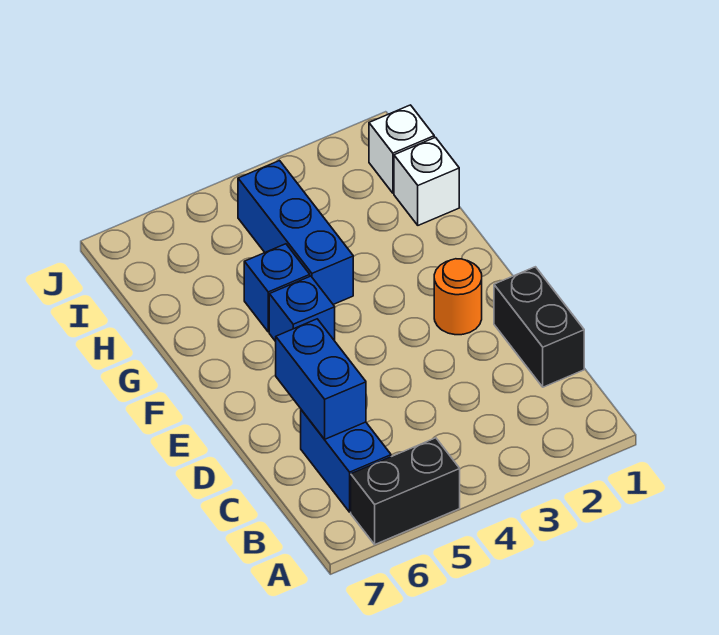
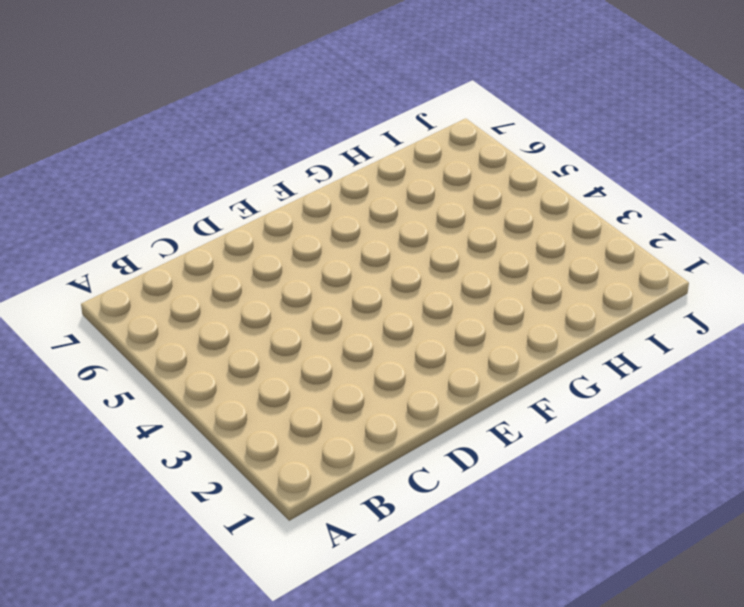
none -> black 1x2 brick [351,438,460,544]
none -> blue 1x2 brick [301,410,391,512]

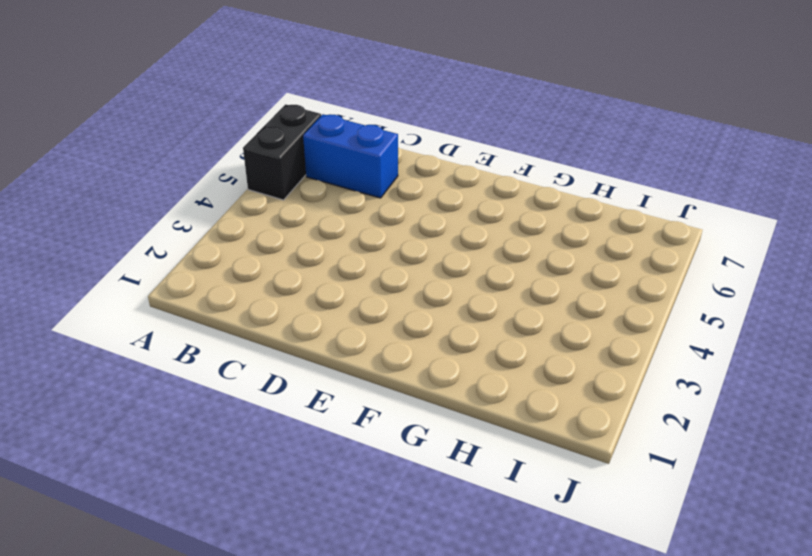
none -> black 1x2 brick [494,267,584,387]
none -> orange 1x1 round brick [434,259,482,335]

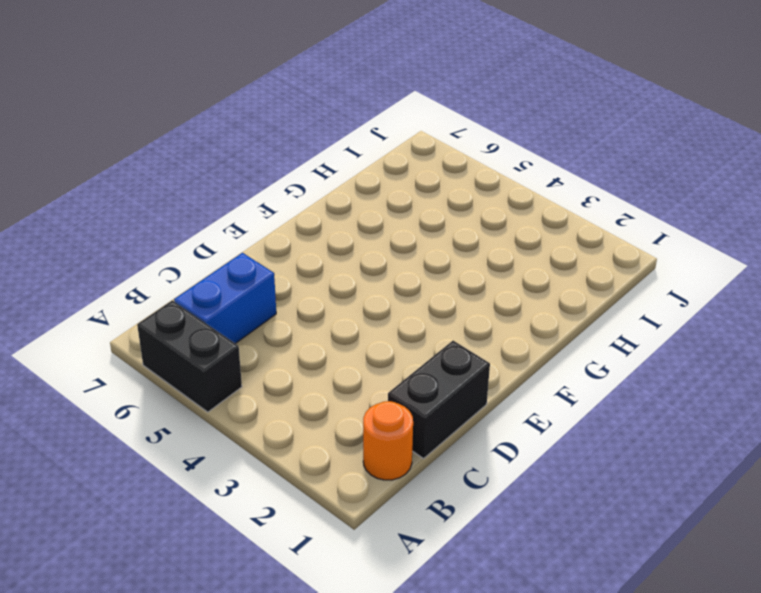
orange 1x1 round brick [363,401,413,480] -> orange 1x1 round brick moved to [434,259,482,335]
none -> blue 1x1 brick [269,276,335,341]
none -> blue 1x3 brick [238,161,353,305]

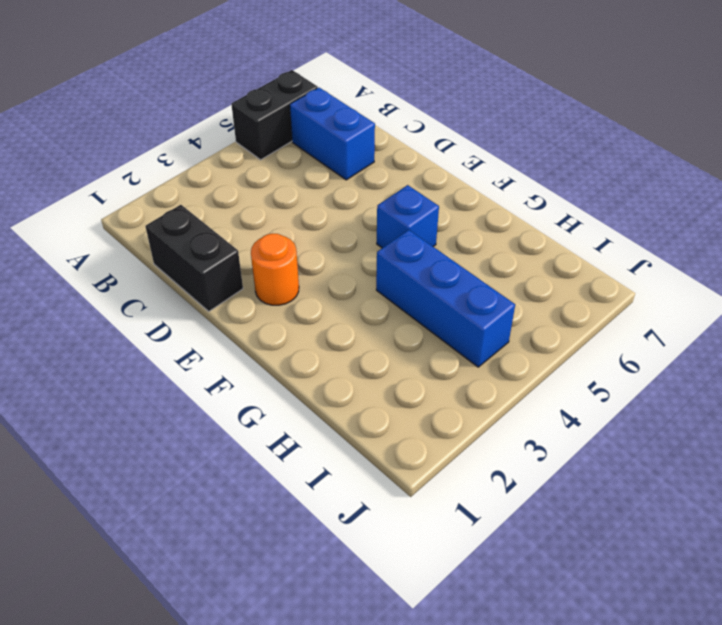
none -> blue 1x1 brick [244,244,310,332]
none -> white 1x1 brick [394,137,459,225]

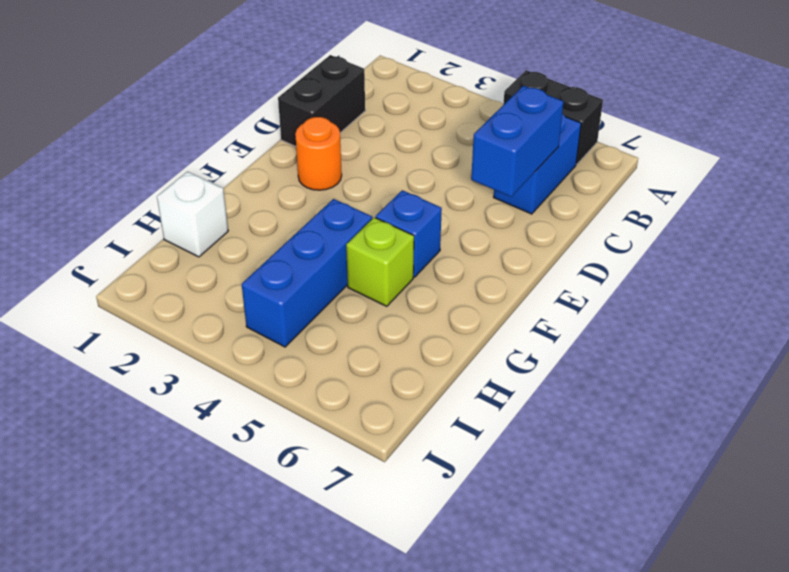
lime 1x1 brick [346,217,414,306] -> blue 1x1 brick [244,244,310,332]
none -> white 1x1 brick [369,105,434,193]

